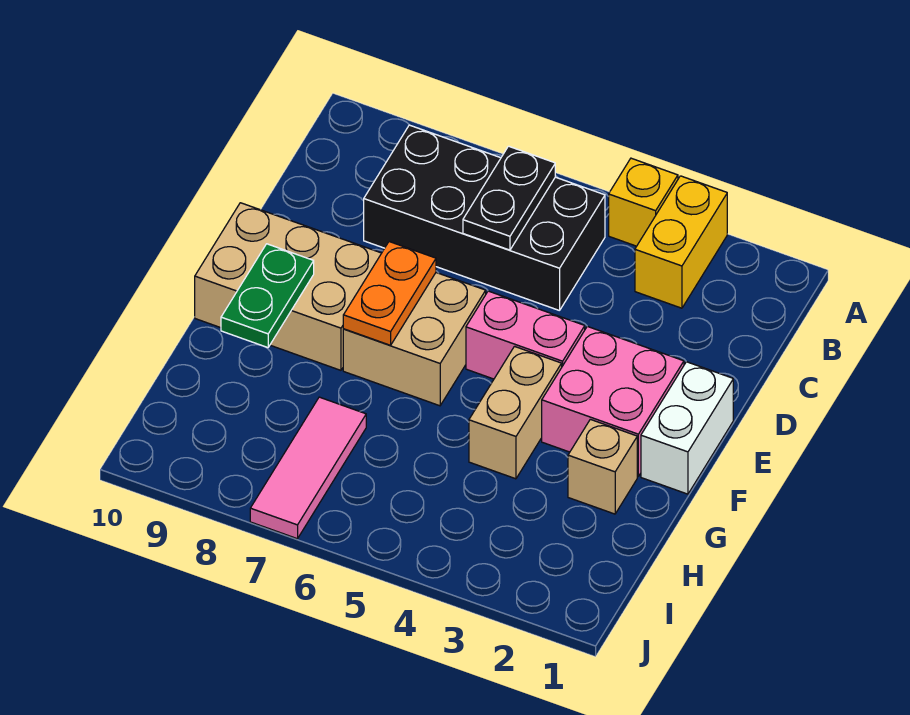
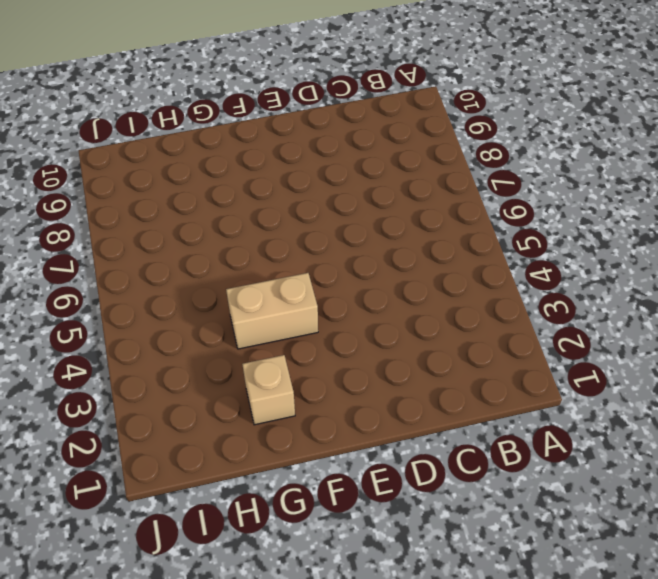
none -> yellow 1x2 brick [635,176,727,308]
none -> yellow 1x1 brick [609,158,678,246]
none -> black 2x4 brick [364,125,605,311]

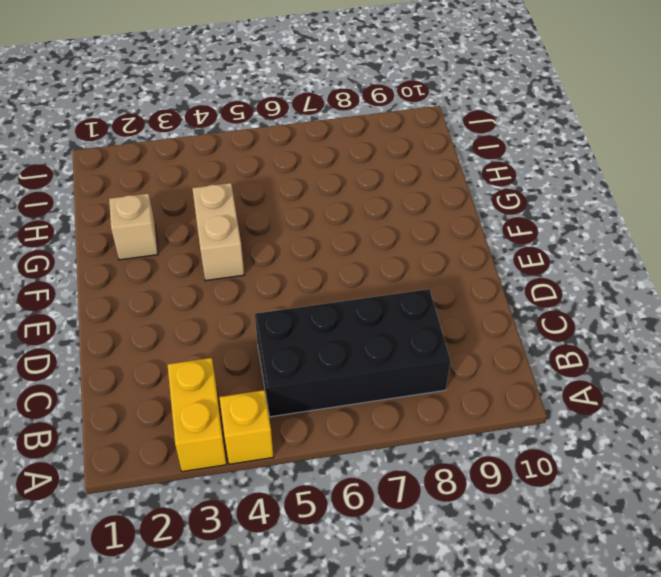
none -> white 1x2 brick [641,362,733,494]
none -> pink 2x2 brick [542,326,684,476]
none -> pink 1x2 brick [466,291,585,379]

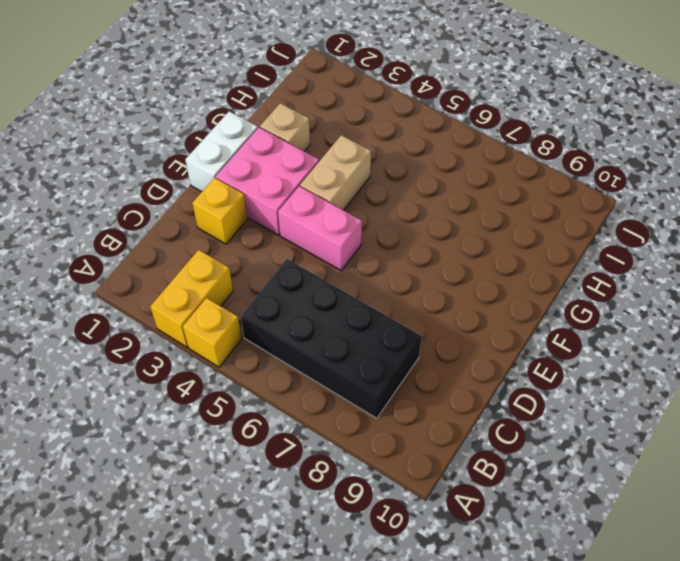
yellow 1x1 brick [193,178,247,244] -> none
none -> tan 2x2 brick [343,273,486,406]
none -> tan 2x3 brick [195,203,381,370]
none -> pink 1x3 tile [250,397,366,539]

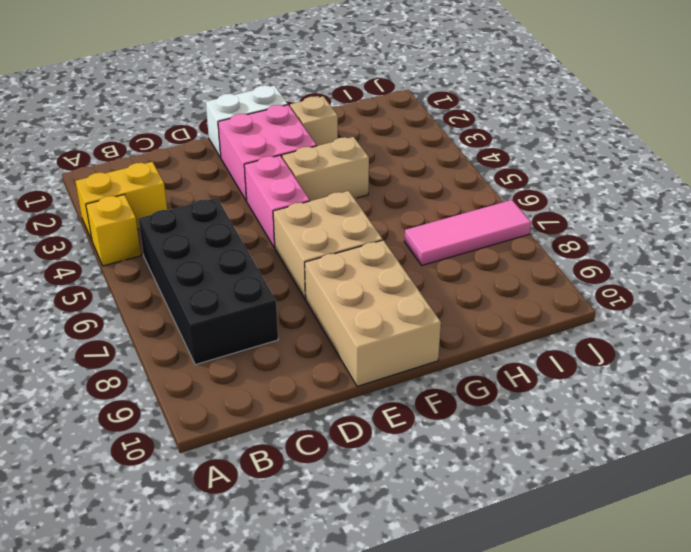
none -> black 1x2 plate [463,146,555,250]
none -> orange 1x2 plate [343,242,436,345]
none -> green 1x2 plate [221,244,314,348]

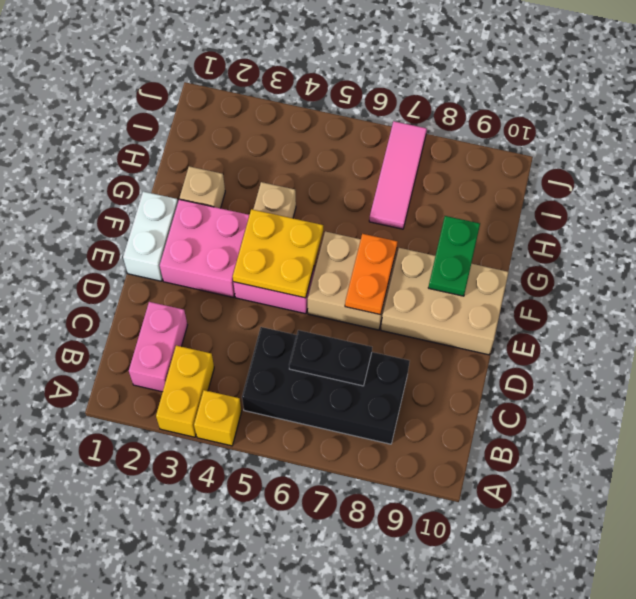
pink 1x2 brick [129,302,187,392] -> none
black 1x2 plate [289,330,372,386] -> black 1x2 plate turned to [463,146,555,250]
yellow 2x2 plate [233,209,323,298] -> none

